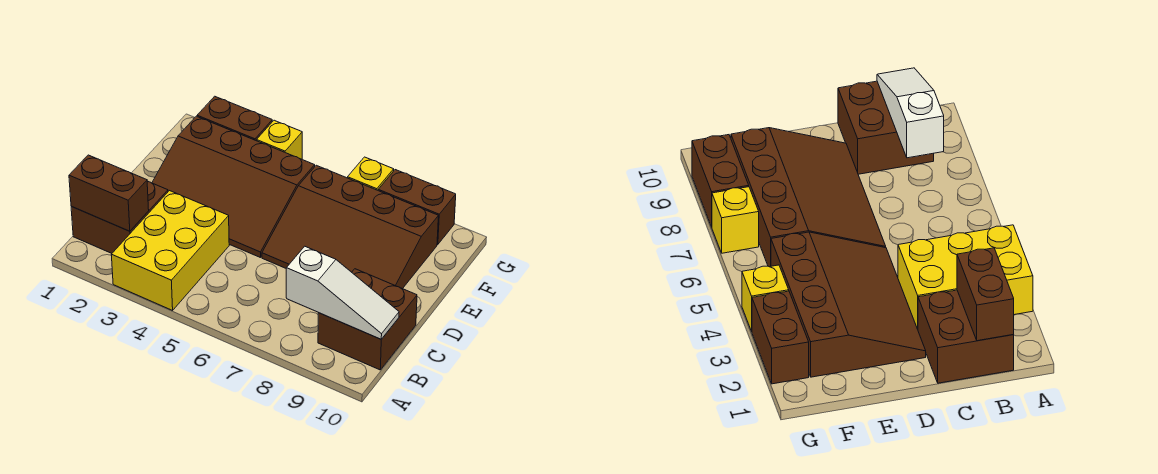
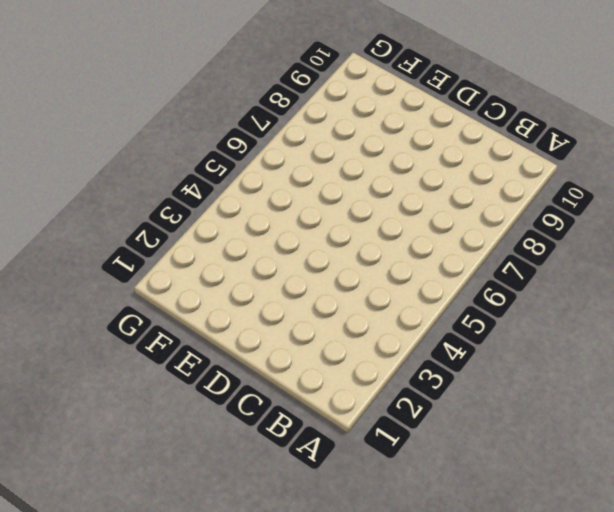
none -> yellow 2x3 brick [111,191,229,310]
none -> brown 2x2 brick [71,182,168,253]

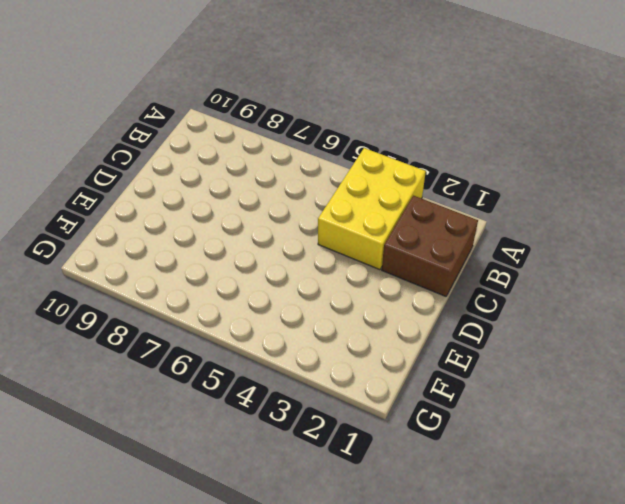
none -> brown 2x2 brick [318,269,417,370]
none -> brown 3x4 slope [152,116,315,258]

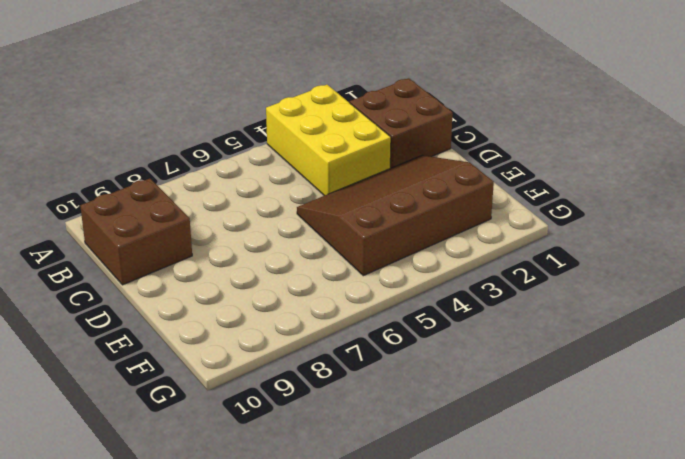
none -> brown 3x4 slope [262,165,438,289]
none -> brown 1x2 brick [197,96,272,141]

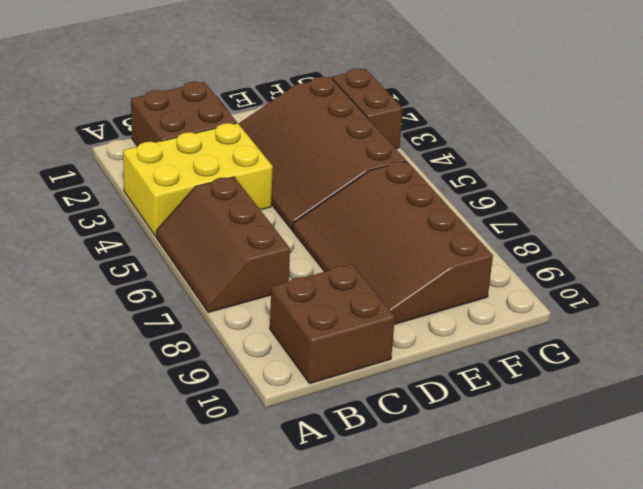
brown 2x3 slope [156,177,290,312] -> none
none -> yellow 1x1 brick [257,120,302,159]
none -> yellow 1x1 brick [348,157,394,190]

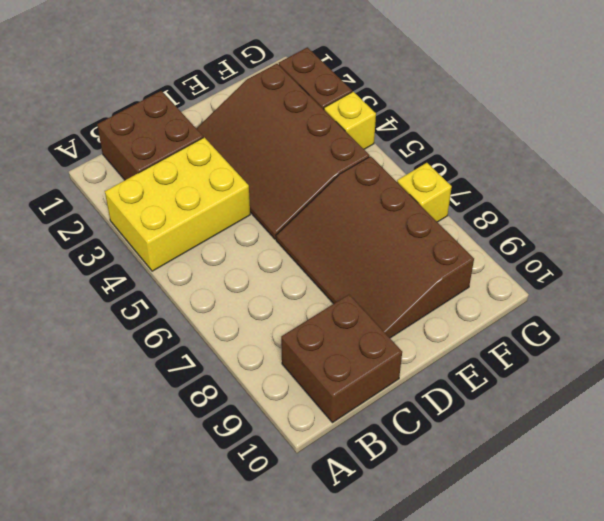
none -> brown 1x2 brick [378,170,456,245]
none -> brown 1x2 brick [69,155,149,231]

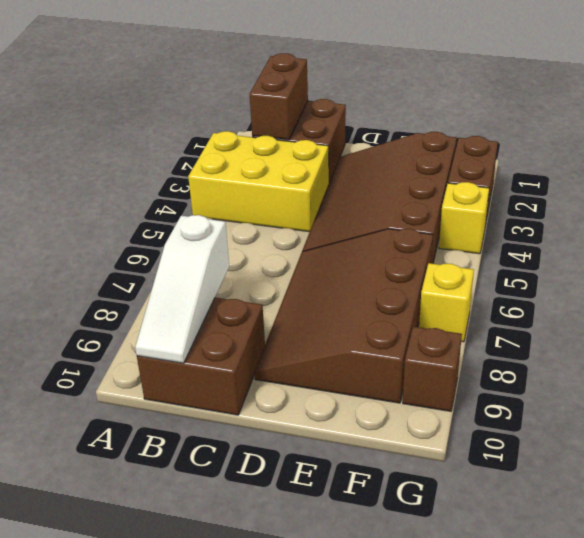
brown 1x1 brick [403,327,462,411] -> brown 1x2 brick [378,170,456,245]

